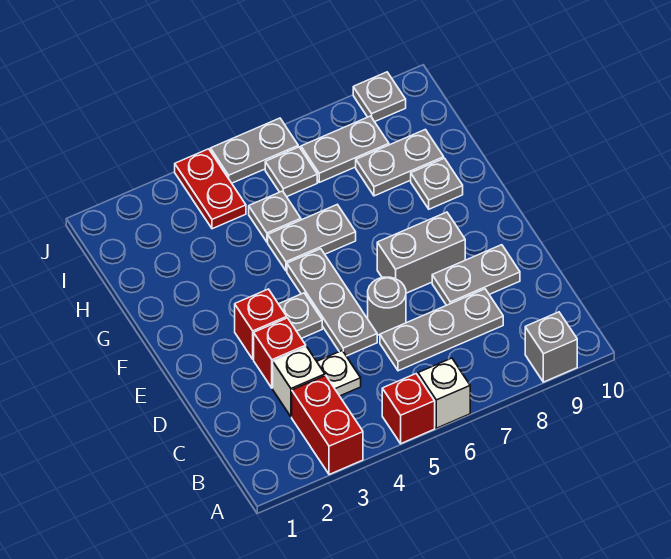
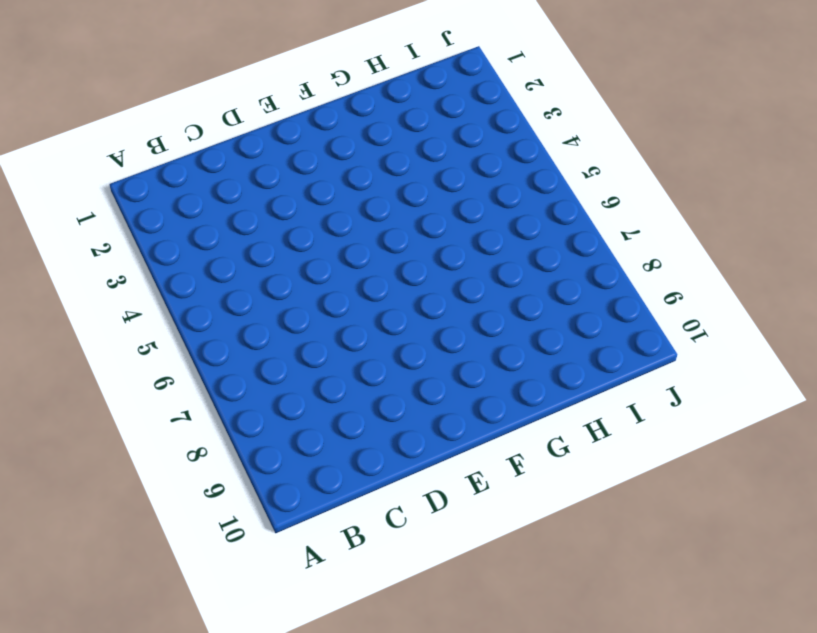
none -> red 1x2 brick [292,376,363,475]
none -> red 1x1 brick [382,374,435,444]
none -> white 1x1 brick [418,358,470,428]

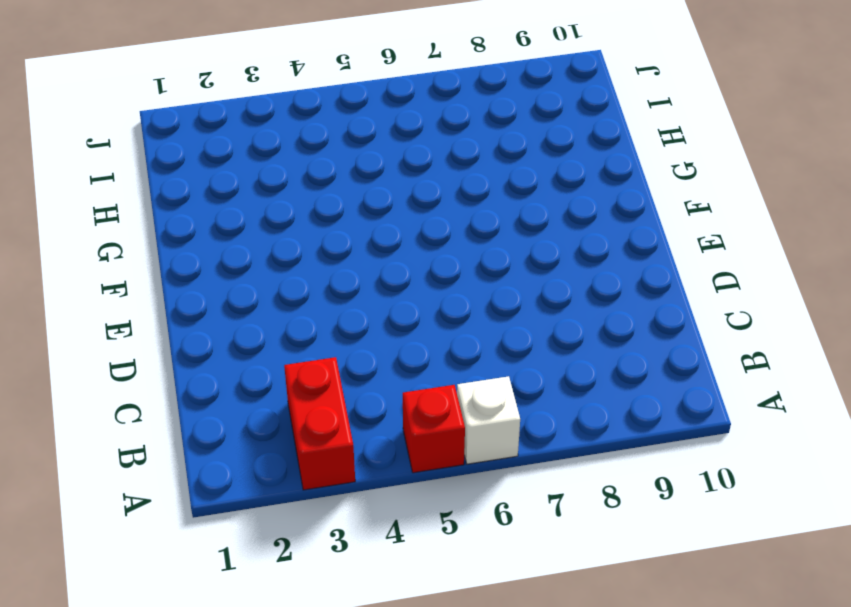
none -> grey 1x1 brick [525,312,577,382]
none -> white 1x1 brick [273,347,325,417]
none -> white 1x1 plate [317,351,361,396]

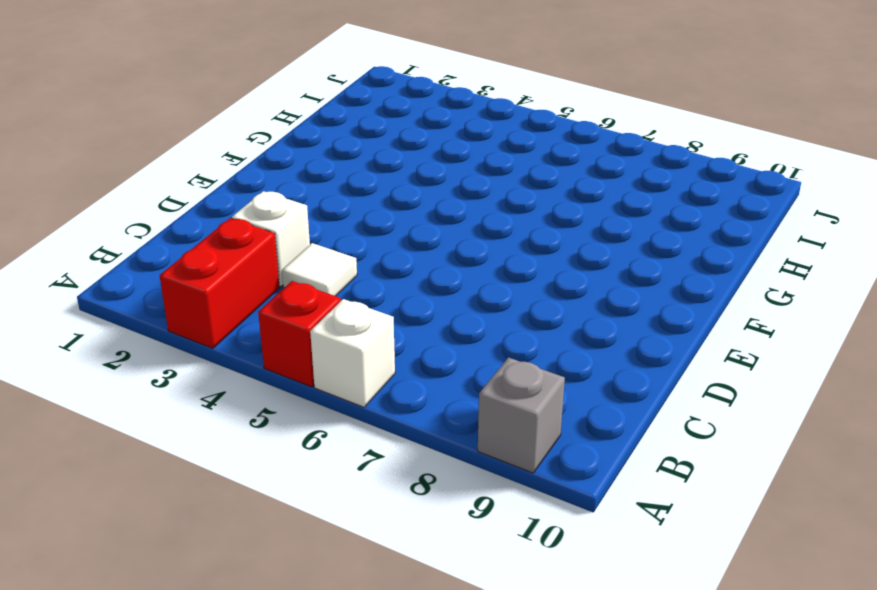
white 1x1 tile [282,243,357,296] -> white 1x1 plate [317,351,361,396]
none -> grey 1x3 plate [380,289,503,371]
none -> red 1x1 brick [254,318,306,388]
none -> grey 1x3 plate [287,249,377,356]

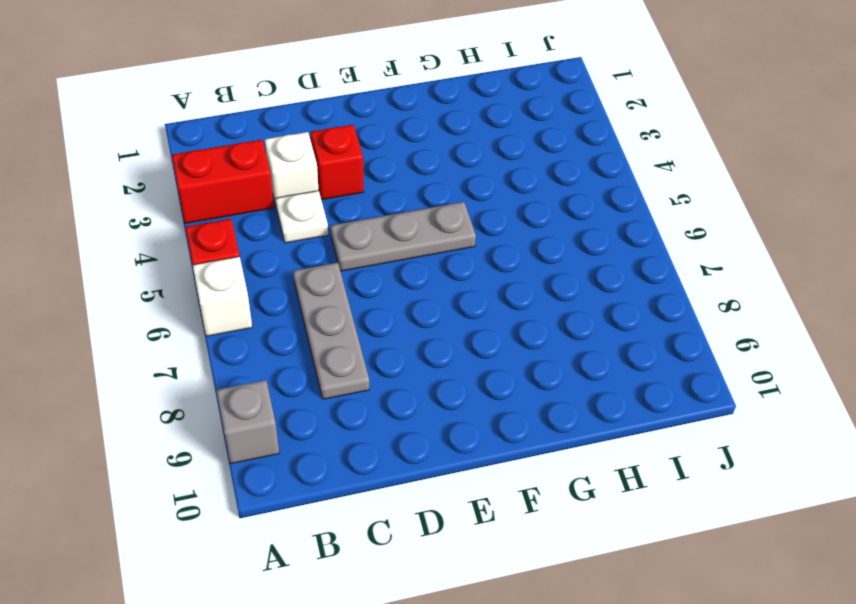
none -> grey 1x1 round brick [368,277,406,335]
none -> grey 1x2 plate [432,245,520,305]
none -> red 1x1 brick [235,289,287,359]

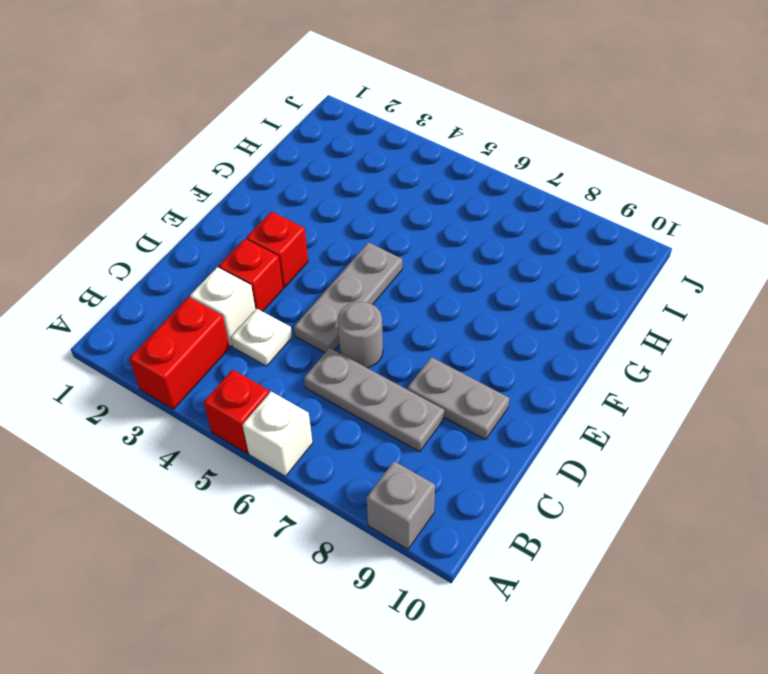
none -> grey 1x1 plate [279,293,322,338]
none -> grey 1x2 brick [377,212,465,293]
none -> grey 1x2 plate [268,205,356,271]

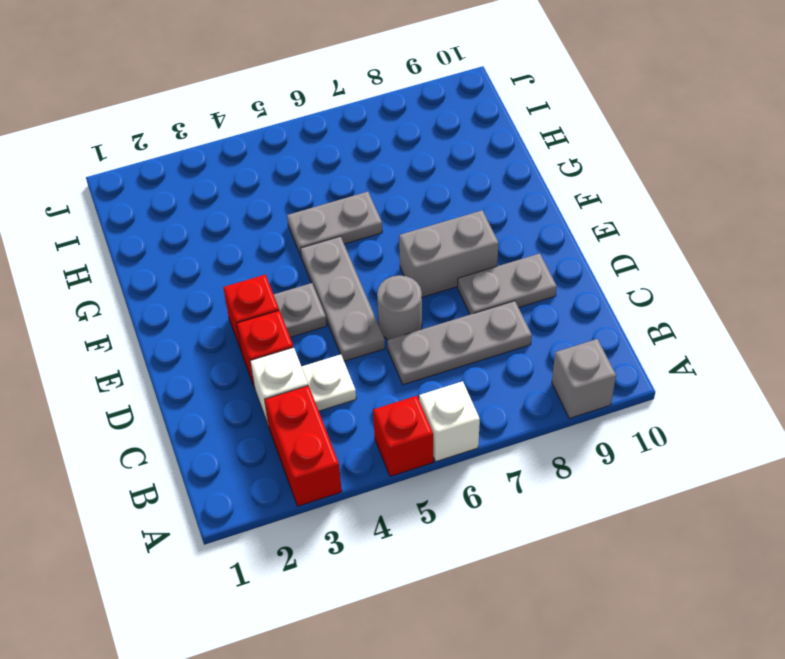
none -> grey 1x1 plate [411,158,463,209]
none -> grey 1x1 plate [249,191,301,242]
none -> grey 1x2 plate [356,130,444,196]

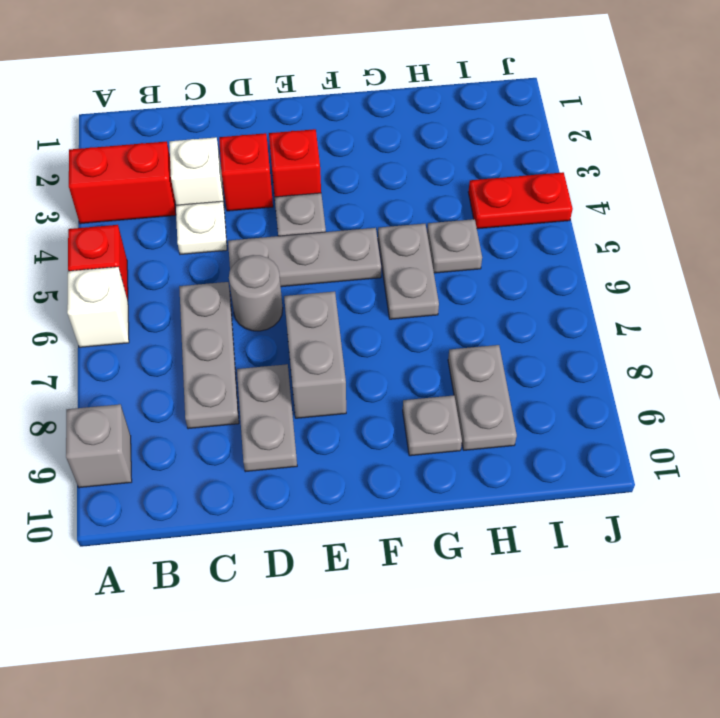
none -> grey 1x1 plate [265,147,317,197]
none -> grey 1x2 plate [301,116,389,182]
none -> grey 1x2 plate [210,118,298,183]

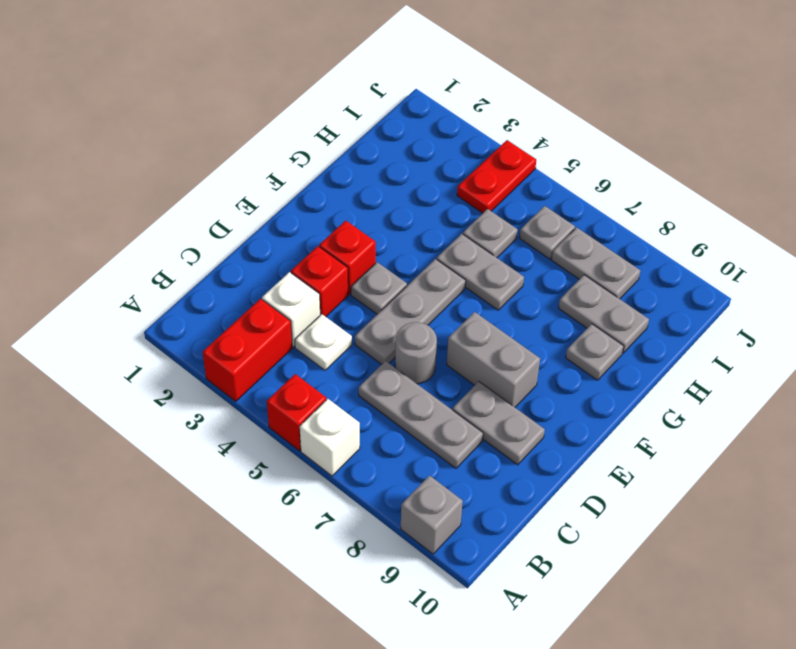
none -> grey 1x2 plate [210,118,298,183]
none -> grey 1x1 plate [353,72,406,122]

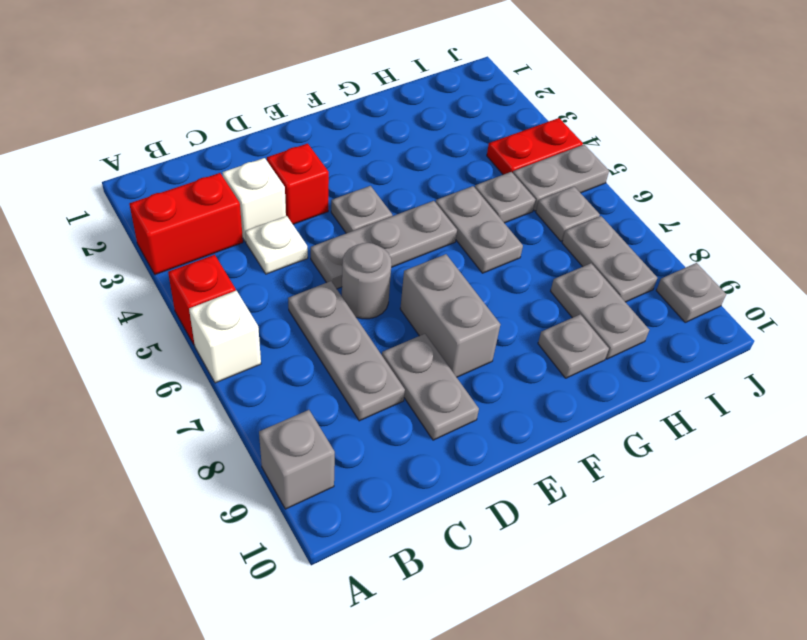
grey 1x2 plate [513,145,609,211] -> grey 1x2 plate turned to [210,118,298,183]
none -> red 1x1 brick [235,289,287,359]

